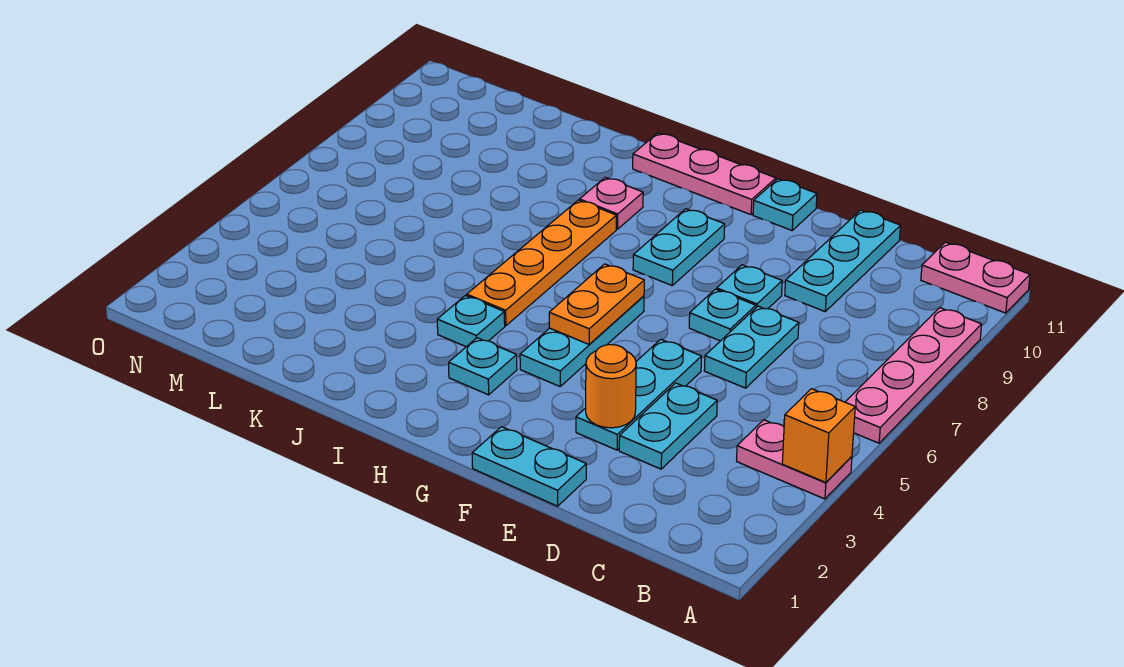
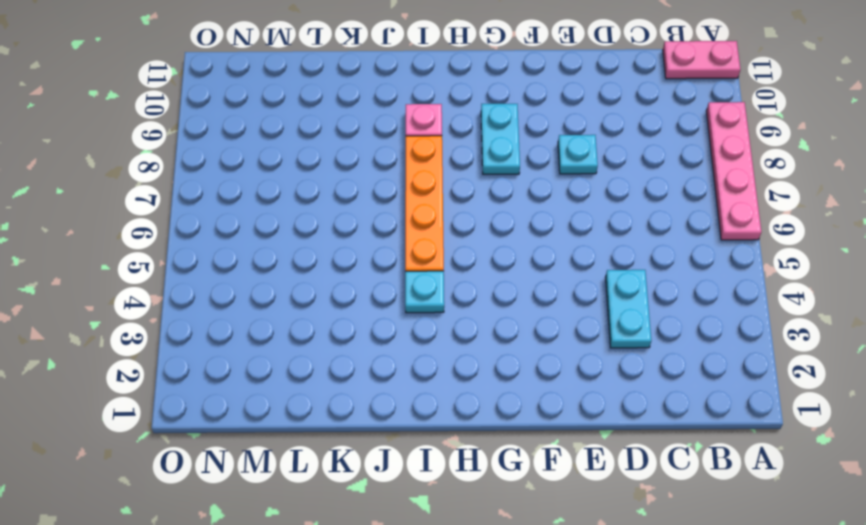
none -> pink 1x2 plate [737,420,852,499]
none -> cyan 1x2 plate [704,306,799,388]
none -> cyan 1x3 plate [785,210,901,311]

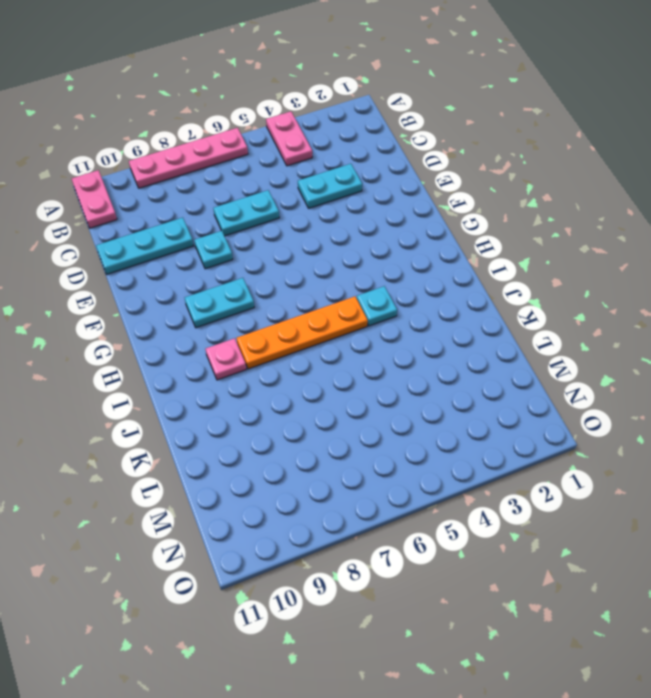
none -> cyan 1x2 plate [472,427,586,506]
none -> cyan 1x3 plate [576,339,702,450]
none -> cyan 1x1 plate [689,289,756,341]

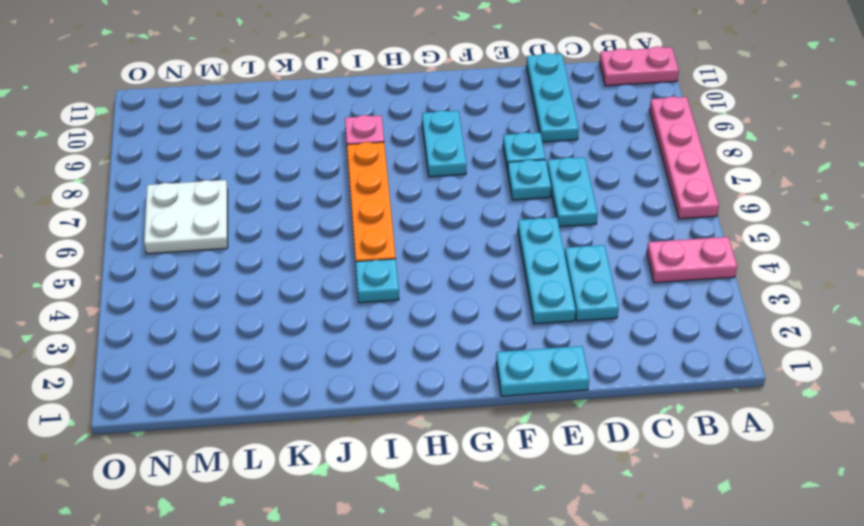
white 2x2 plate [144,180,228,254] -> none
none -> cyan 1x1 plate [753,179,817,230]
none -> cyan 1x3 plate [520,296,644,386]
none -> pink 1x3 plate [633,133,776,215]

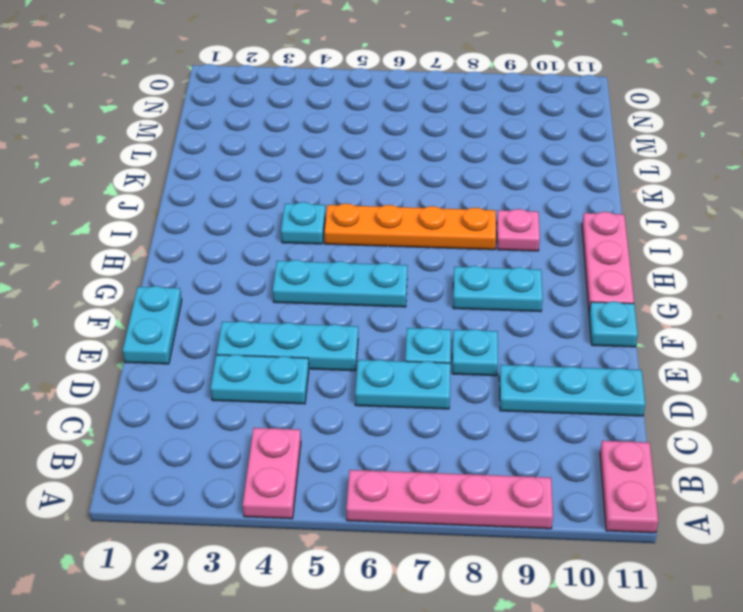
none -> cyan 1x1 plate [449,338,517,395]
none -> orange 1x1 brick [782,389,855,482]
none -> orange 1x1 round brick [586,345,636,428]

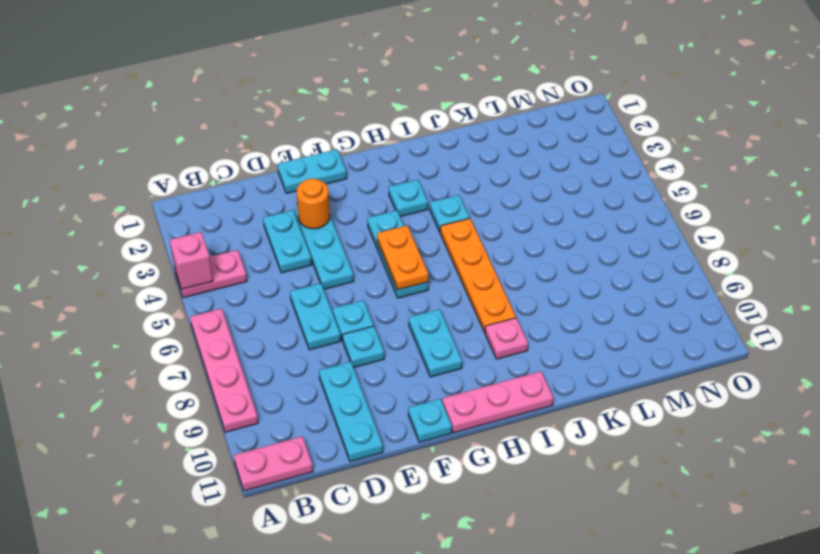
pink 1x1 brick [170,232,213,289] -> orange 1x1 brick [782,389,855,482]

